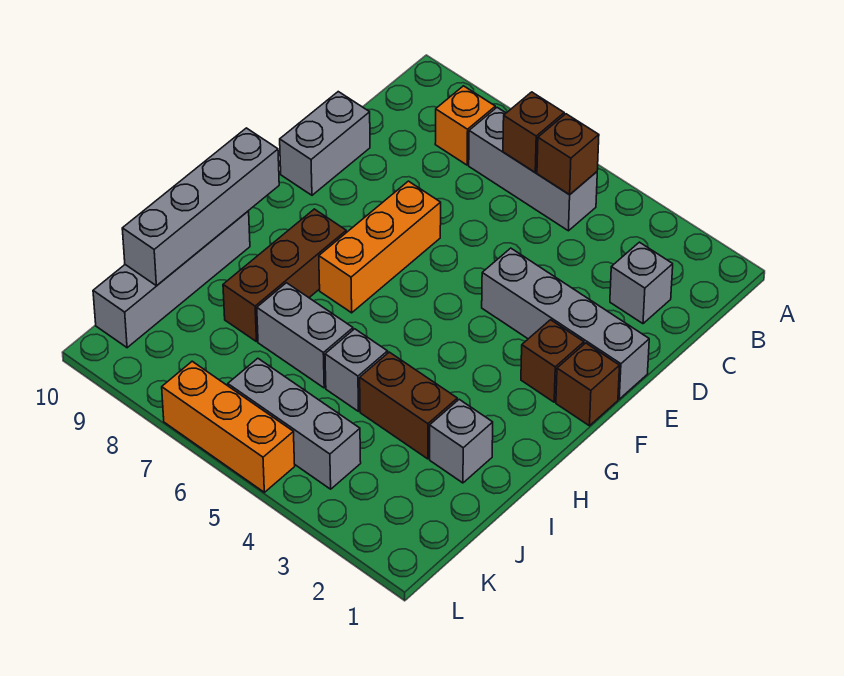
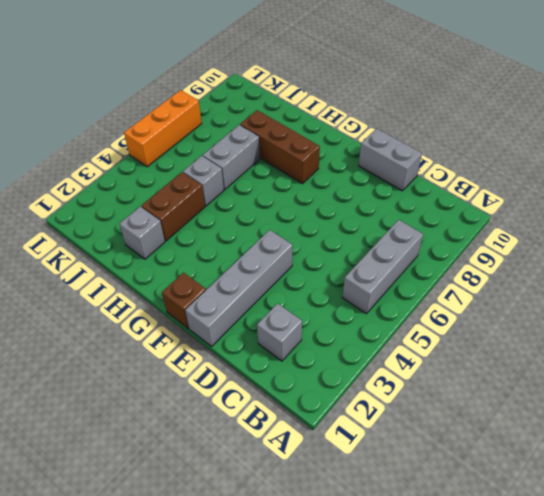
none -> orange 1x1 brick [435,86,495,165]
none -> orange 1x3 brick [319,181,441,313]
none -> brown 1x1 brick [521,320,584,402]

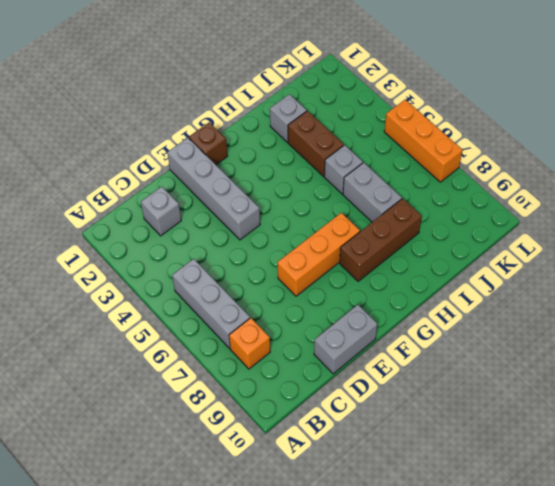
none -> brown 1x1 brick [521,320,584,402]
none -> grey 1x4 brick [93,211,250,348]
none -> grey 1x3 brick [228,358,361,489]

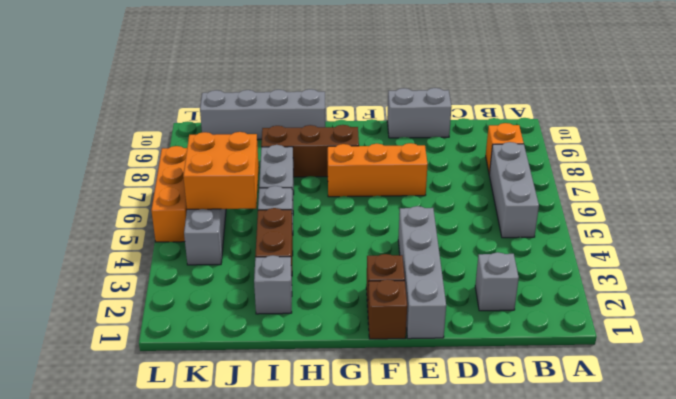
orange 2x2 brick [183,132,259,209] -> none
none -> brown 1x1 brick [537,114,599,195]
none -> brown 1x1 brick [503,92,564,172]
none -> grey 1x4 brick [122,128,279,286]

